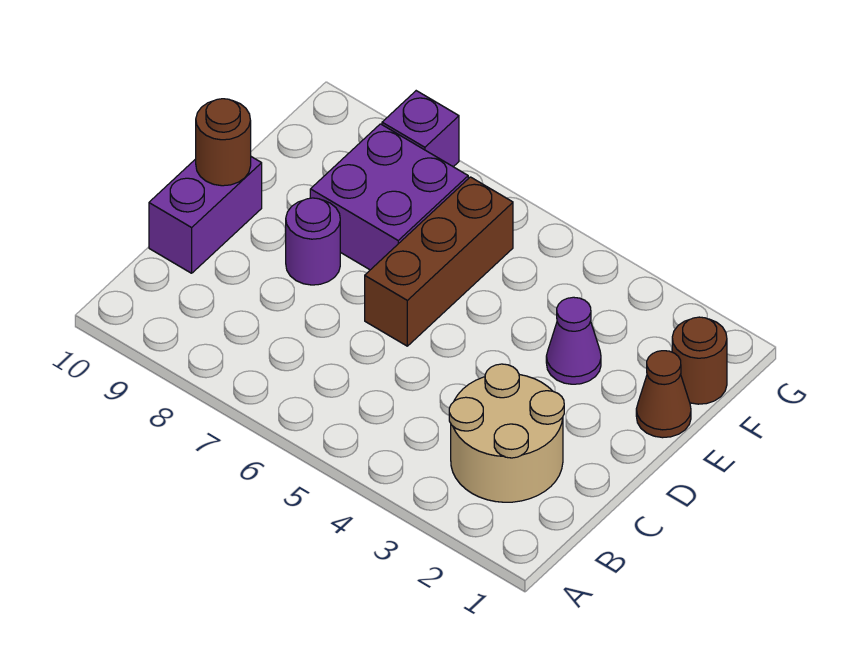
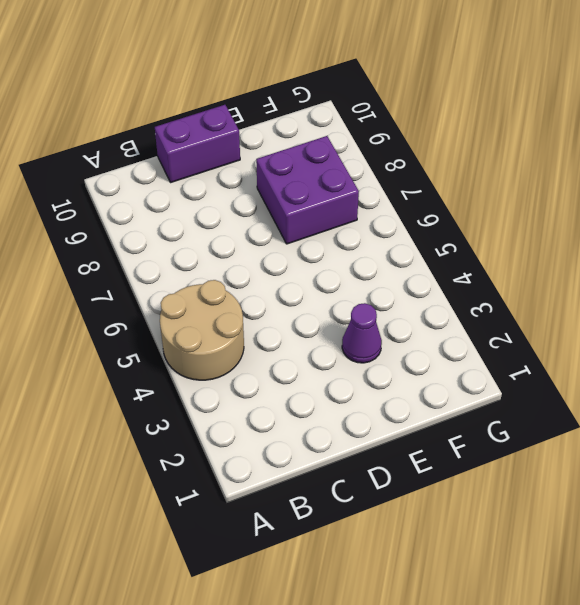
tan 2x2 round brick [160,280,244,380] -> tan 2x2 round brick moved to [449,364,564,502]
none -> brown 1x3 brick [365,177,513,346]
none -> purple 1x1 round brick [286,198,340,285]

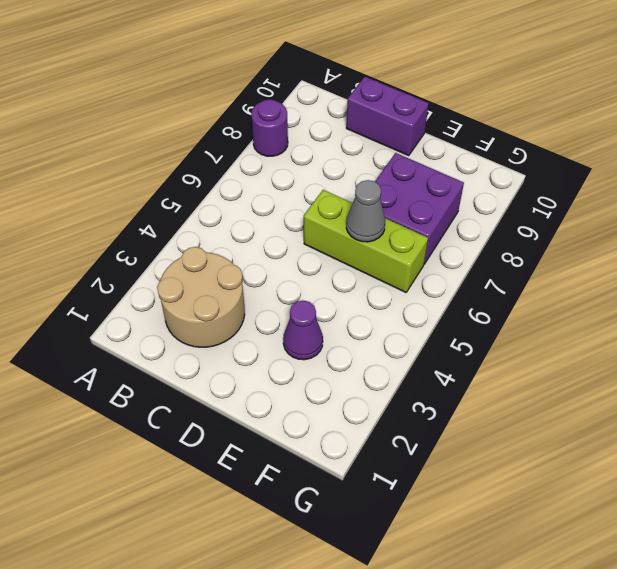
purple 1x1 round brick [251,99,288,156] -> purple 1x1 round brick moved to [286,198,340,285]
lime 1x3 brick [304,190,428,292] -> brown 1x3 brick [365,177,513,346]
grey 1x1 cone [346,180,385,242] -> none
none -> brown 1x1 cone [636,351,691,438]
none -> brown 1x1 round brick [672,317,727,404]

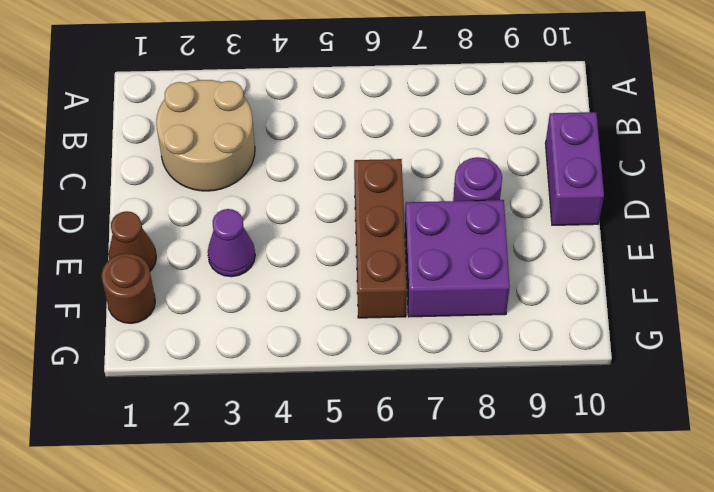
none -> purple 1x1 brick [382,91,459,167]
none -> brown 1x1 round brick [196,99,251,186]

